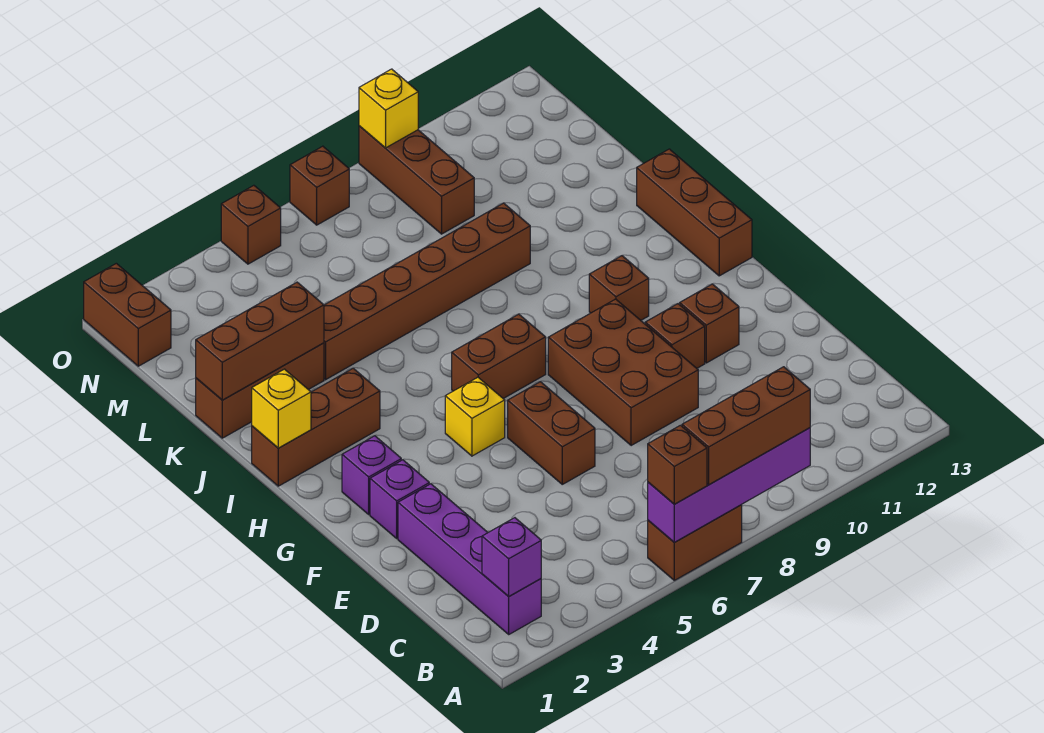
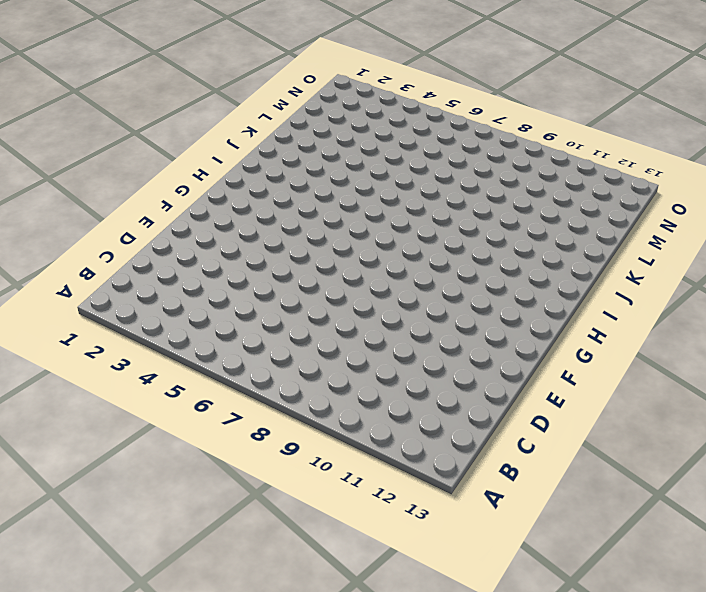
none -> brown 1x2 brick [648,505,742,580]
none -> purple 1x4 brick [398,484,541,634]
none -> brown 1x2 brick [508,382,595,484]

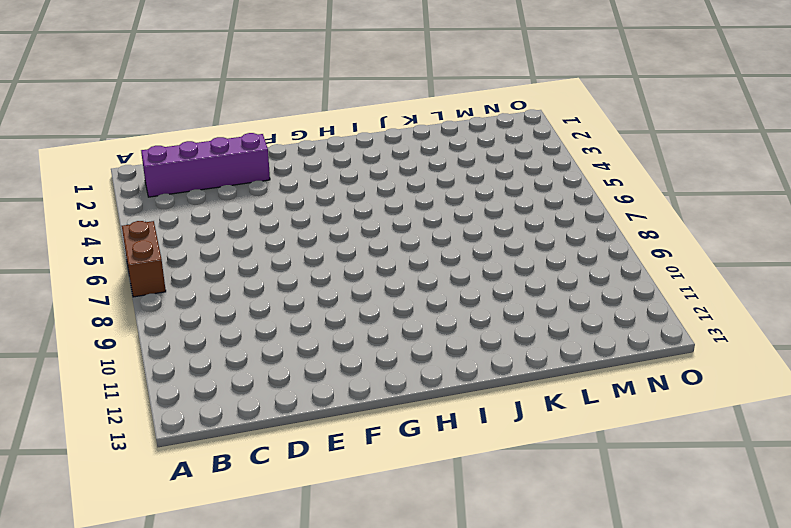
none -> brown 1x2 brick [508,382,595,484]
none -> brown 2x3 brick [548,299,698,446]
none -> purple 1x1 brick [370,460,429,538]

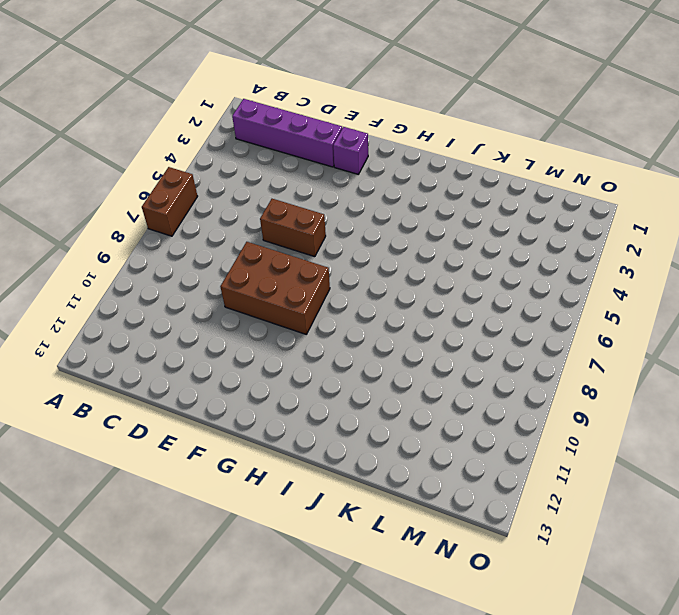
none -> brown 1x1 brick [645,304,705,368]
none -> brown 1x1 brick [680,284,739,363]
none -> purple 1x1 brick [342,436,401,514]

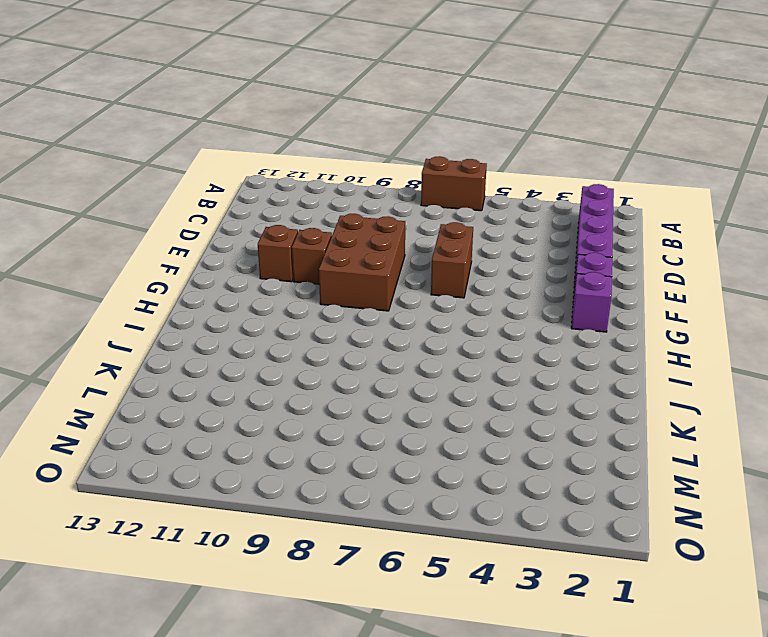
none -> yellow 1x1 brick [445,377,505,456]
none -> brown 1x2 brick [452,314,546,399]
none -> brown 1x1 brick [589,256,649,320]

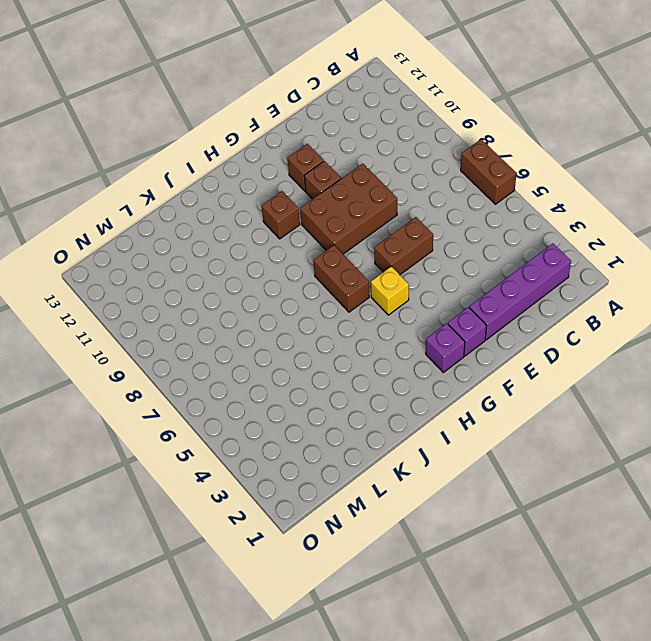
none -> brown 1x3 brick [637,149,752,276]
none -> brown 1x3 brick [252,368,380,486]
none -> brown 1x3 brick [196,343,324,438]

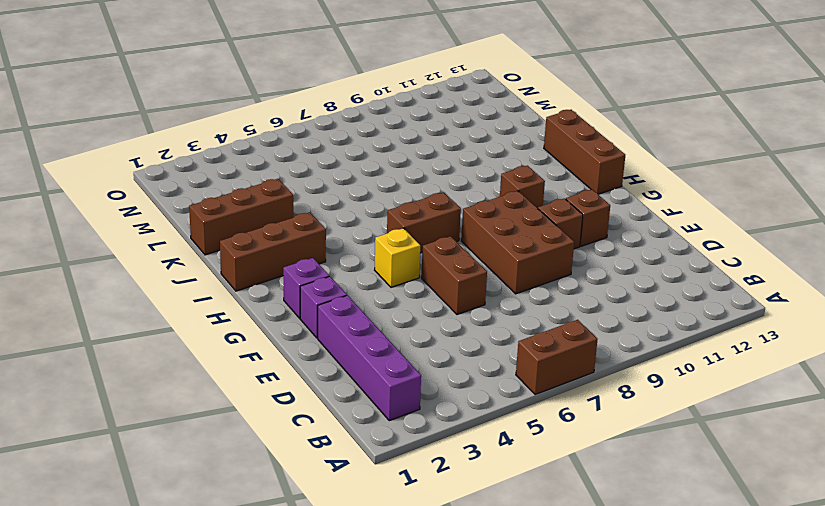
none -> brown 1x6 brick [324,203,530,380]
none -> brown 1x3 brick [359,126,474,234]
none -> brown 1x2 brick [84,263,171,366]

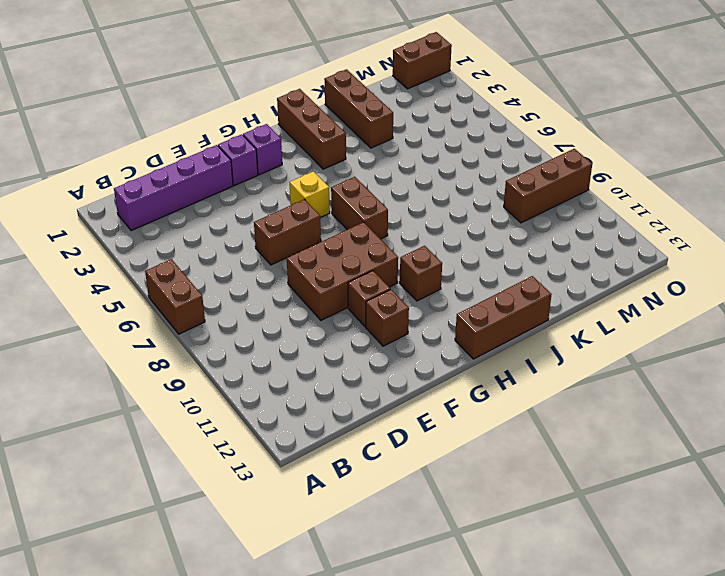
none -> brown 1x6 brick [324,203,530,380]
none -> brown 1x1 brick [221,185,281,264]
none -> brown 1x1 brick [290,146,349,225]

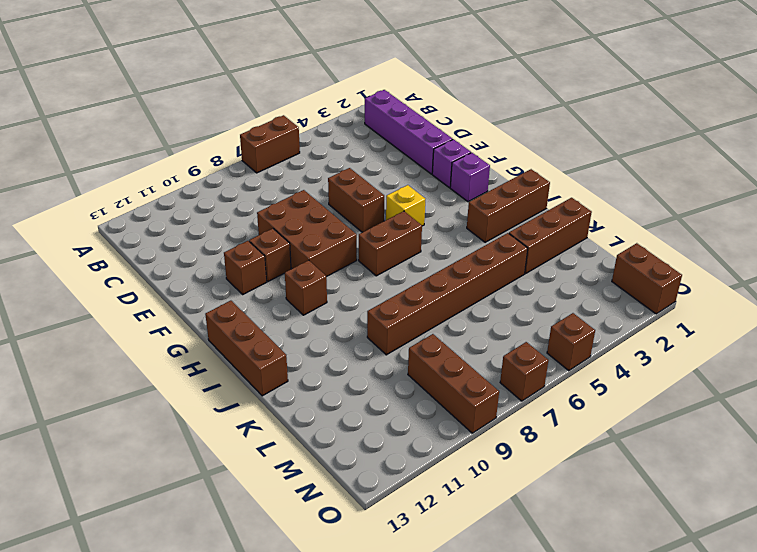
none -> purple 1x4 brick [648,428,810,542]
none -> purple 1x1 brick [482,518,541,596]
none -> yellow 1x1 brick [252,369,311,448]

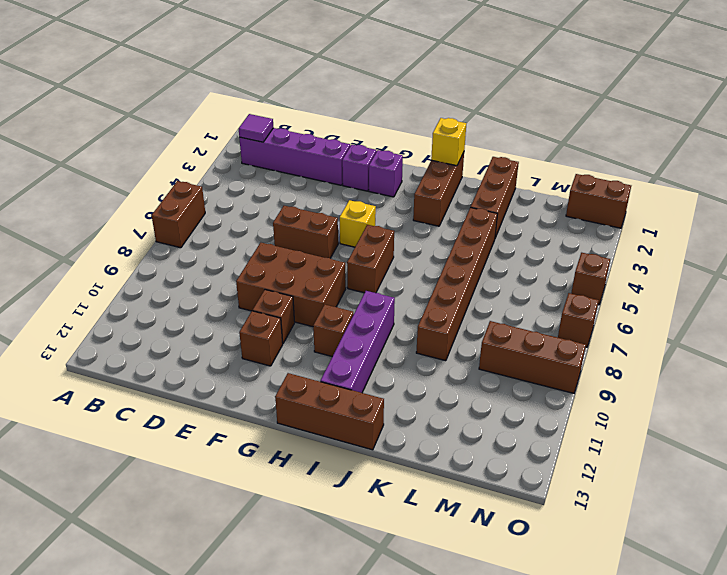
purple 1x1 tile [238,114,274,142] -> purple 1x1 brick [482,518,541,596]
purple 1x4 brick [321,291,395,393] -> purple 1x4 brick moved to [648,428,810,542]
none -> brown 1x3 brick [196,282,324,400]
none -> yellow 1x1 brick [359,69,418,148]
none -> brown 1x1 brick [648,425,707,504]

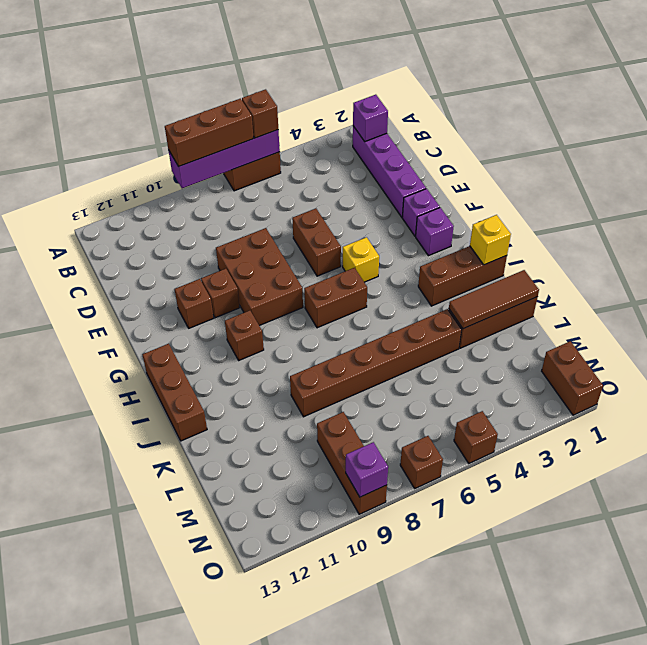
brown 1x3 tile [449,270,539,329] -> brown 1x3 brick [196,282,324,400]
purple 1x1 brick [346,442,388,497] -> yellow 1x1 brick [359,69,418,148]

